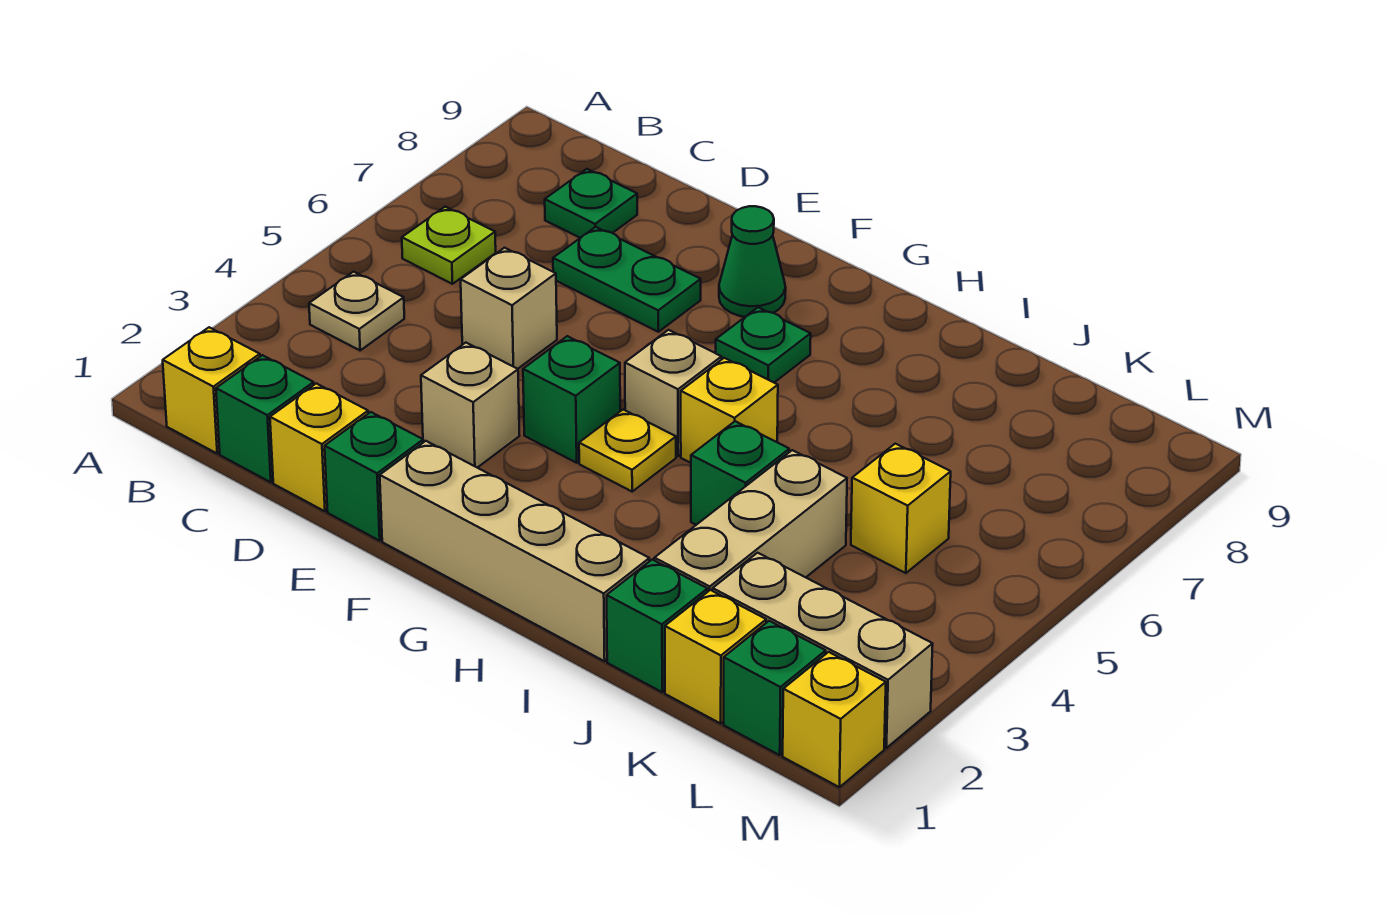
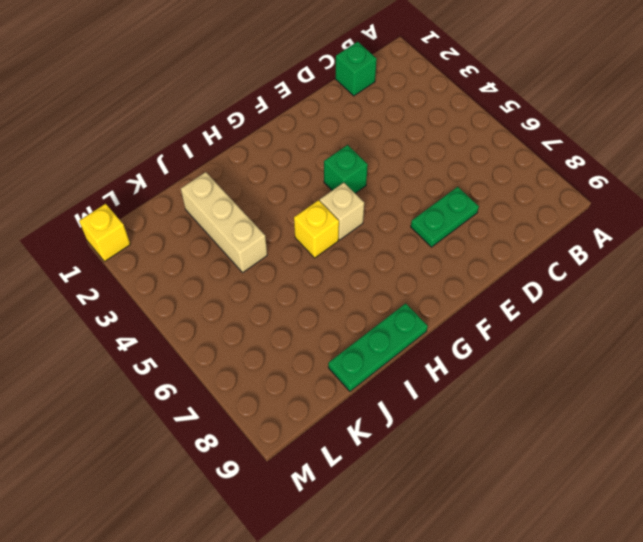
green 1x3 plate [328,303,428,391] -> none
none -> yellow 1x1 brick [163,327,260,453]
none -> tan 1x1 plate [309,272,404,350]
none -> lime 1x1 plate [402,207,496,284]

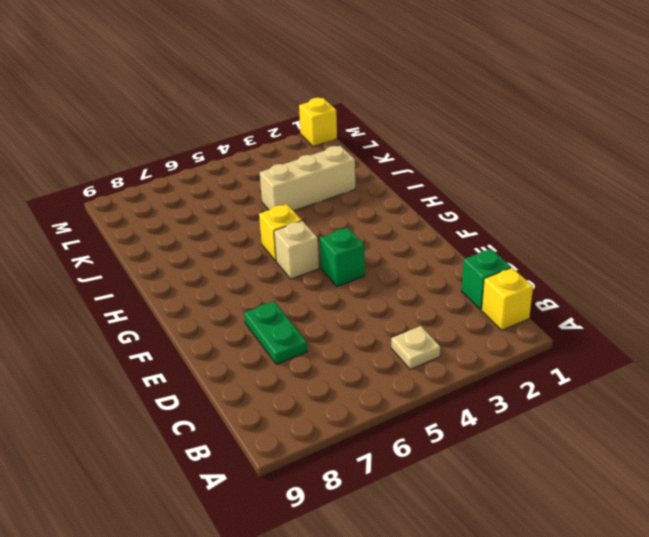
none -> lime 1x1 plate [402,207,496,284]
none -> green 1x1 plate [545,169,637,238]
none -> yellow 1x1 brick [270,383,368,511]

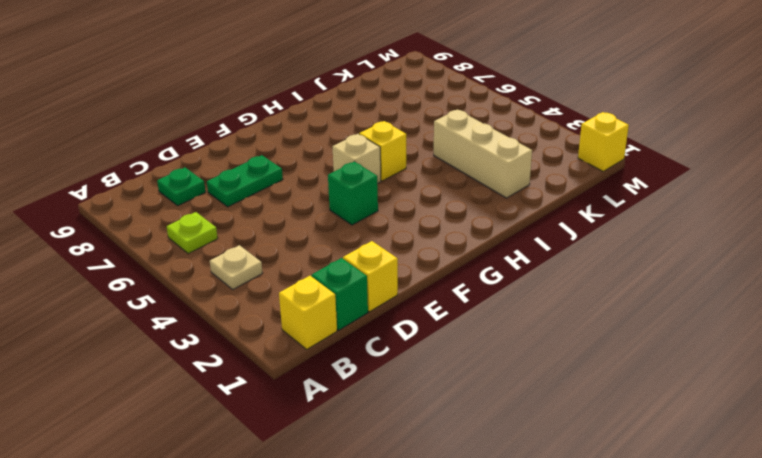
none -> tan 1x1 brick [461,248,557,369]
none -> green 1x1 brick [325,412,423,541]
none -> tan 1x1 brick [421,343,519,468]

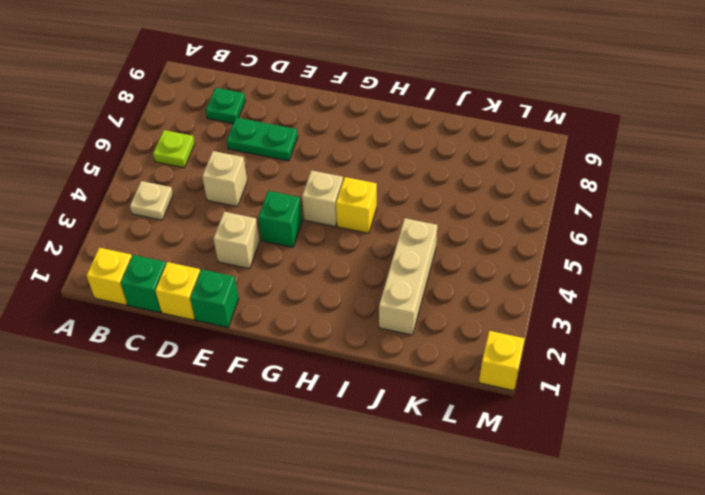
none -> tan 1x4 brick [380,441,649,661]
none -> green 1x1 cone [719,206,786,317]
none -> yellow 1x1 plate [579,410,676,491]

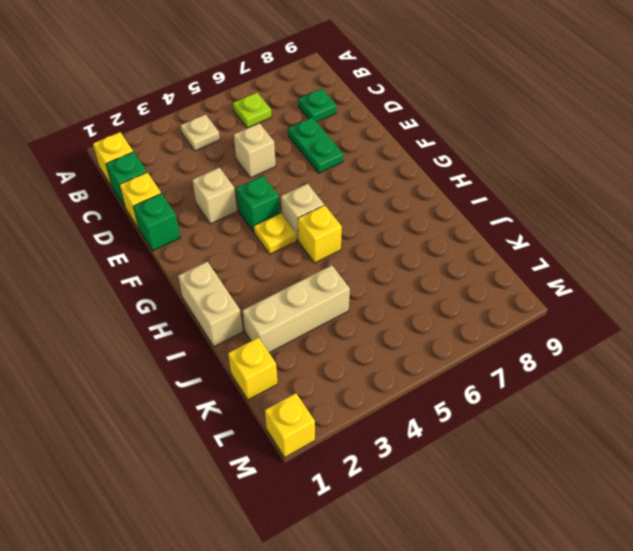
tan 1x2 brick [178,262,243,346] -> tan 1x4 brick [380,441,649,661]
none -> green 1x1 cone [719,206,786,317]
none -> green 1x1 plate [716,307,811,382]
none -> green 1x1 brick [691,421,789,525]

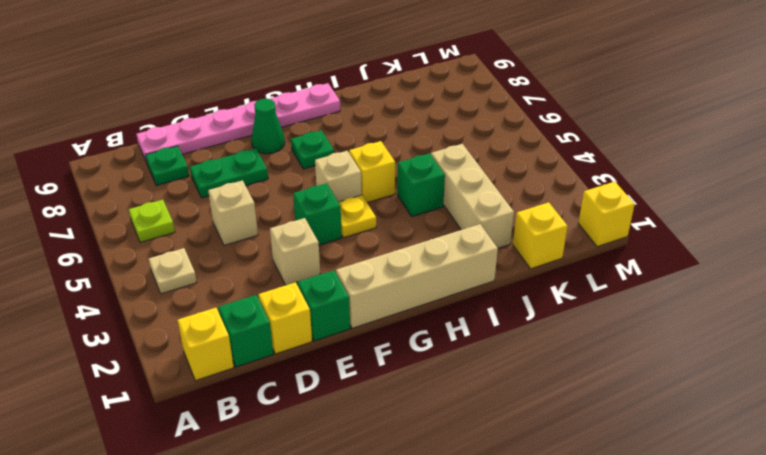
pink 1x6 plate [136,83,340,163] -> none
none -> green 1x1 brick [607,560,708,692]
none -> tan 1x3 brick [713,553,933,748]
none -> yellow 1x1 brick [851,444,951,573]

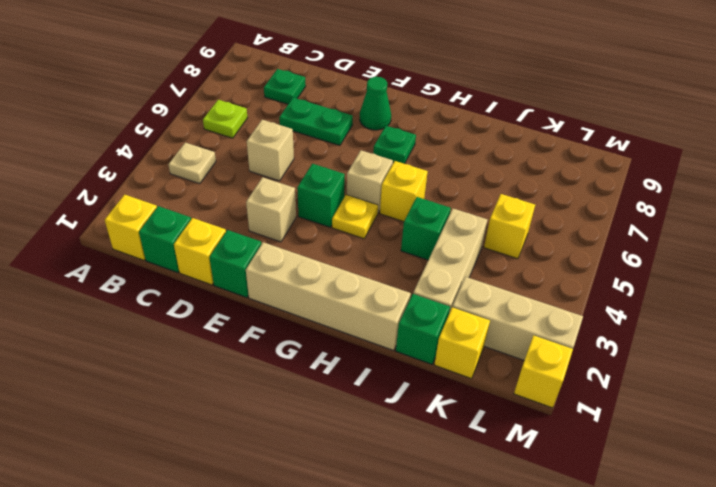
none -> green 1x1 brick [724,621,826,755]

